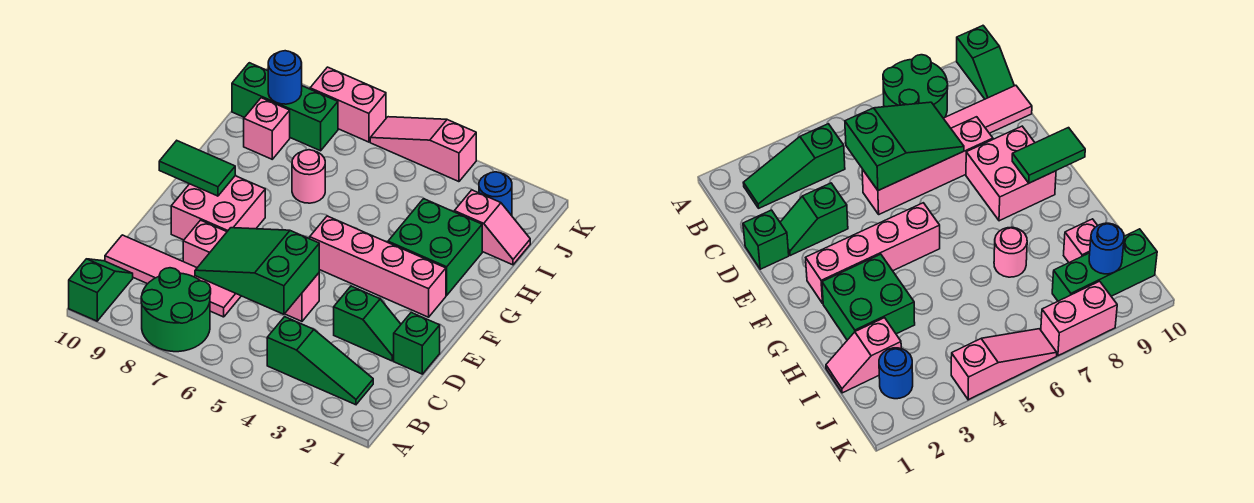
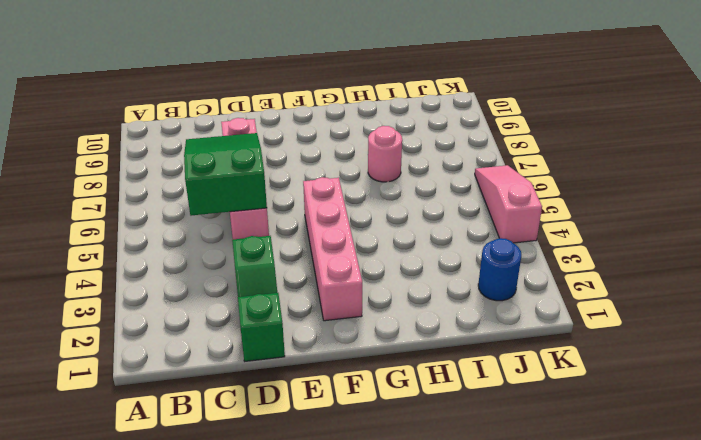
none -> green 2x2 round brick [141,268,211,352]
none -> green 1x2 slope [69,259,133,321]
none -> green 1x3 slope [267,317,373,405]

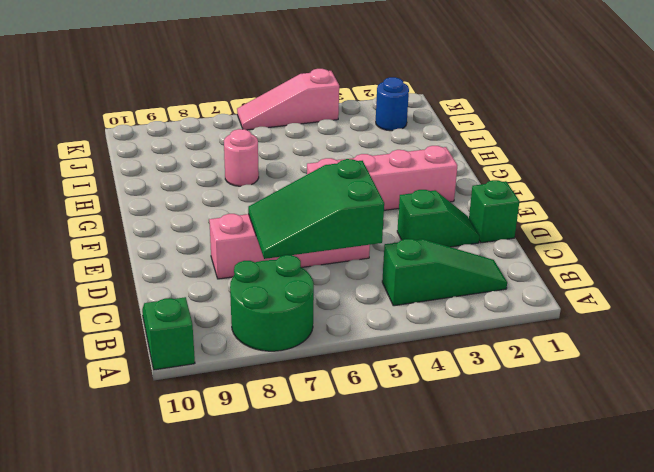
none -> pink 1x4 tile [105,235,241,317]
none -> pink 2x2 brick [171,176,265,240]
none -> green 2x2 brick [388,199,482,295]

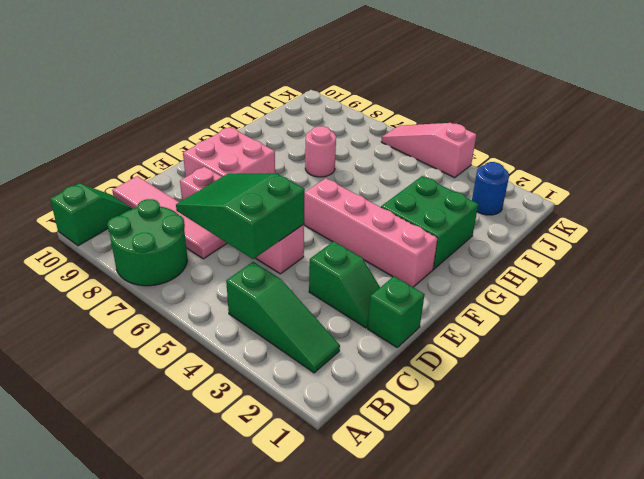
none -> pink 1x2 slope [454,190,530,265]
none -> pink 1x1 brick [244,98,290,159]
none -> green 1x3 brick [232,63,338,151]

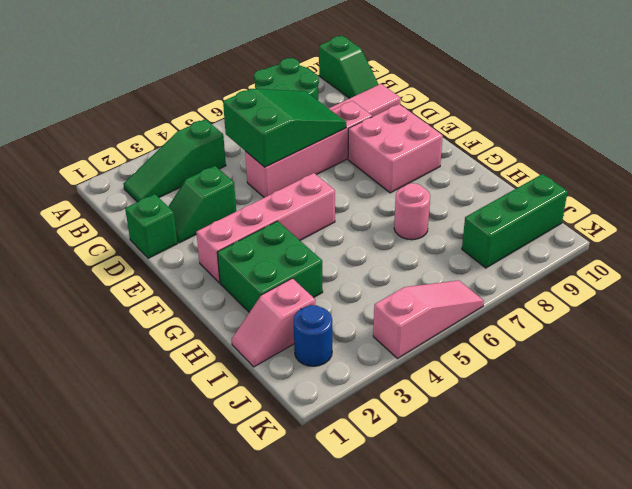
none -> pink 1x1 brick [244,98,290,159]
none -> pink 1x2 brick [310,67,386,142]
none -> green 1x2 tile [159,141,235,196]

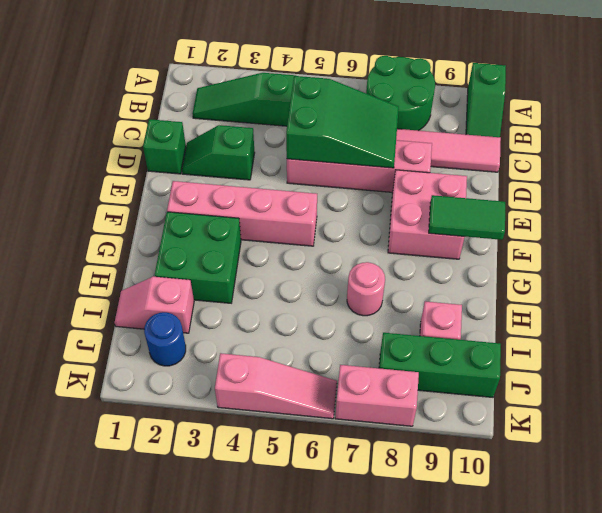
none -> blue 1x1 round brick [268,51,302,104]

